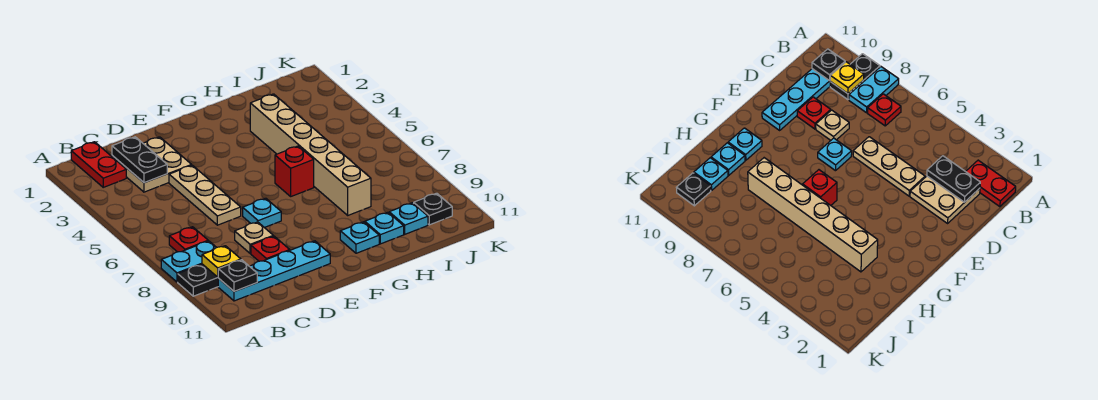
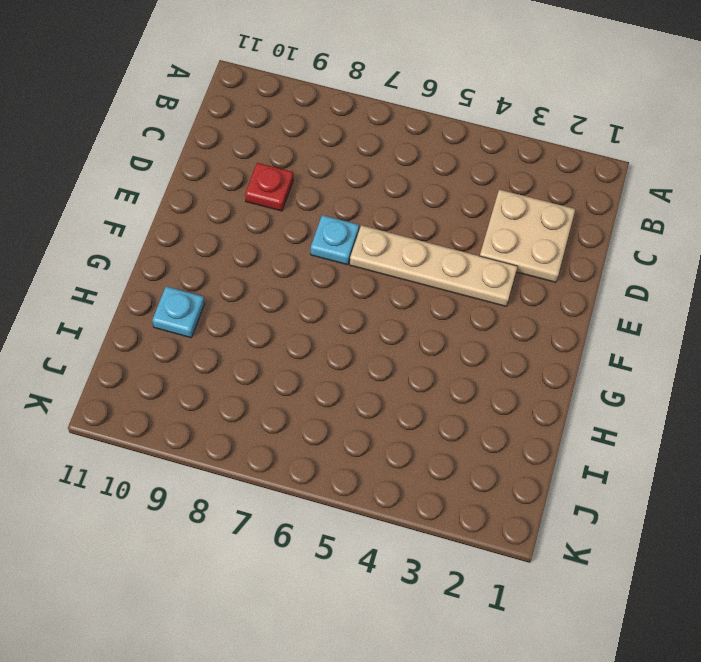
tan 1x4 plate [350,225,518,306] -> none
none -> cyan 1x2 plate [161,241,216,282]
none -> black 1x2 plate [178,264,219,296]
none -> red 1x2 plate [71,142,126,187]

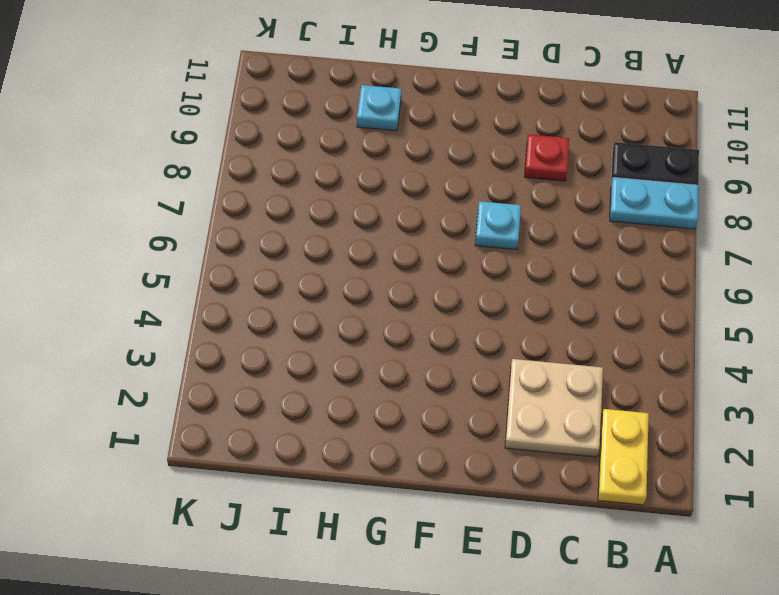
yellow 1x2 plate [598,409,649,505] -> red 1x2 plate [71,142,126,187]
none -> red 1x1 plate [169,227,208,252]
none -> cyan 1x4 plate [218,241,330,301]
none -> tan 1x3 plate [169,165,241,225]

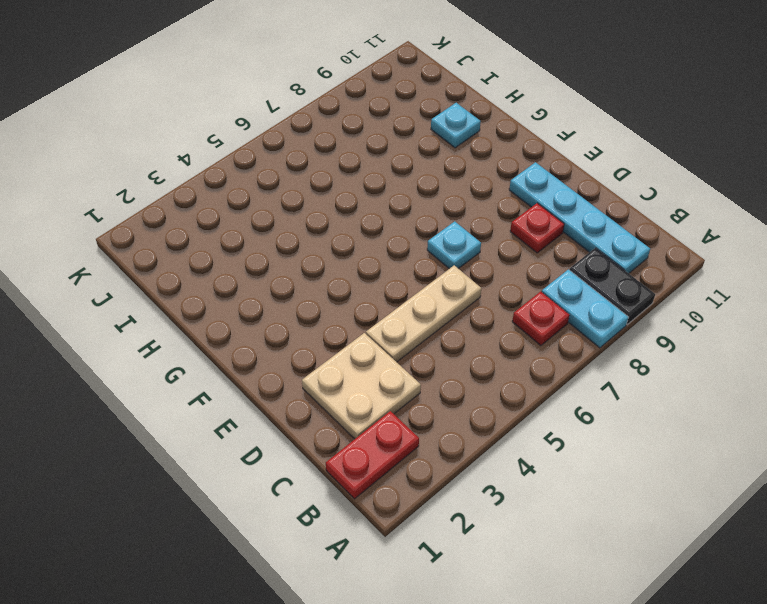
none -> tan 1x1 plate [235,222,273,254]
none -> red 1x1 brick [275,146,314,196]
none -> cyan 1x1 plate [340,222,379,253]

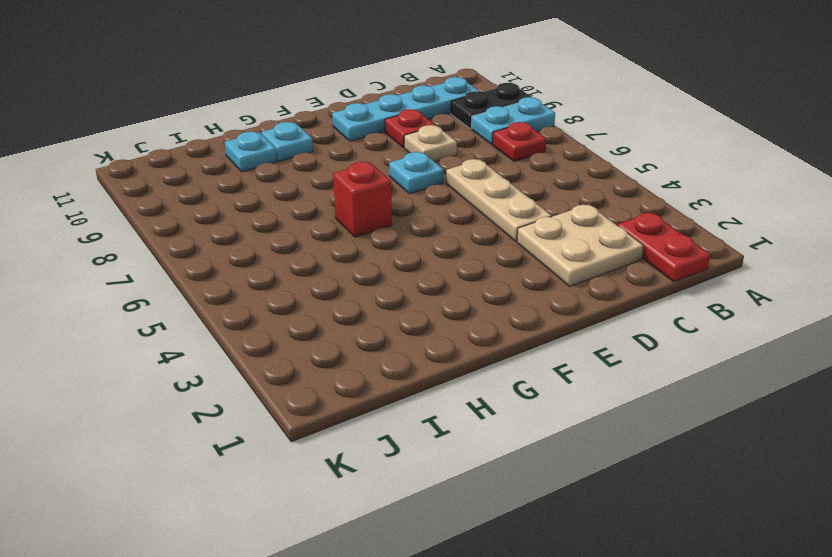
none -> tan 1x6 brick [250,94,371,215]
none -> cyan 1x1 plate [389,203,428,234]
none -> black 1x1 plate [414,193,452,225]

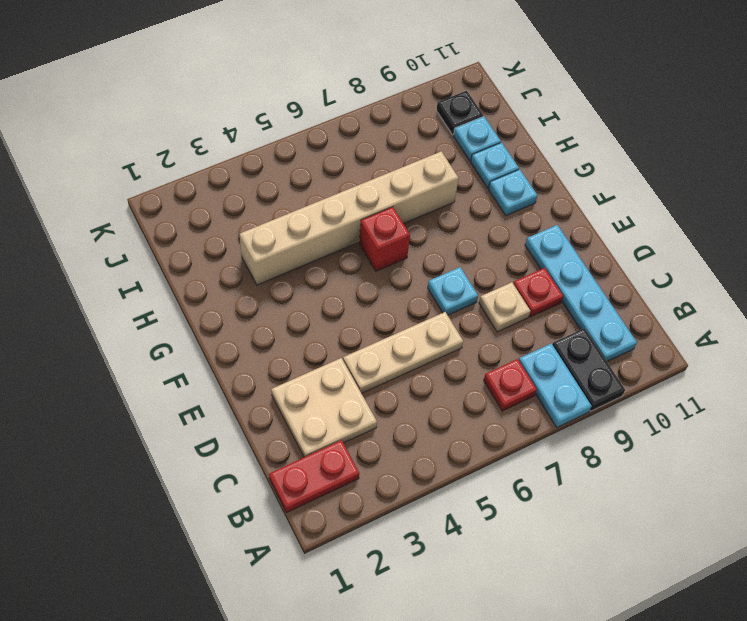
none -> yellow 1x1 plate [202,246,241,277]
none -> black 1x1 plate [218,260,257,291]
none -> black 1x2 plate [112,137,167,183]

